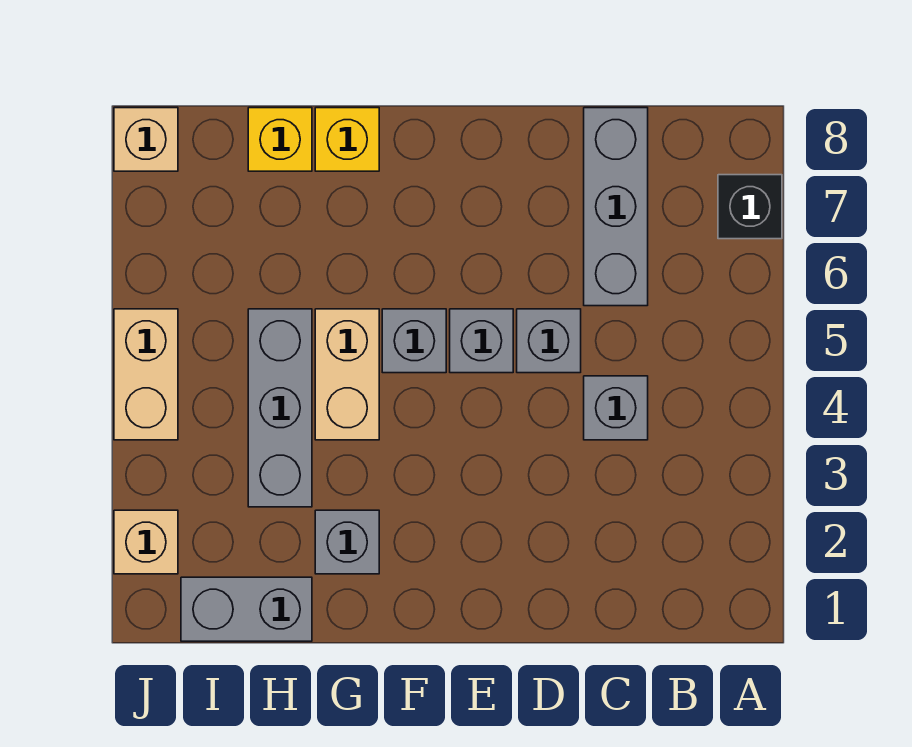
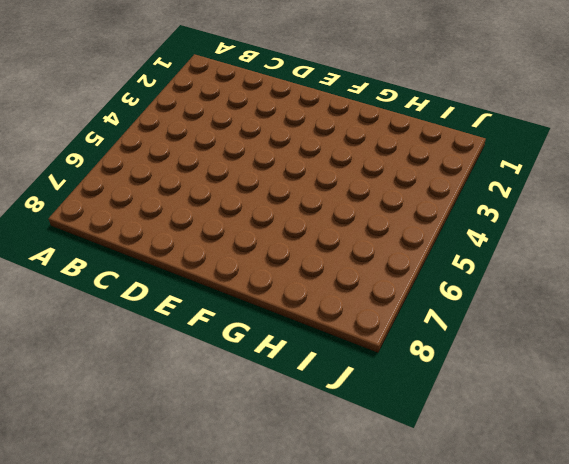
none -> black 1x1 brick [718,175,782,239]
none -> grey 1x1 brick [584,376,648,440]
none -> grey 1x3 brick [584,108,648,306]

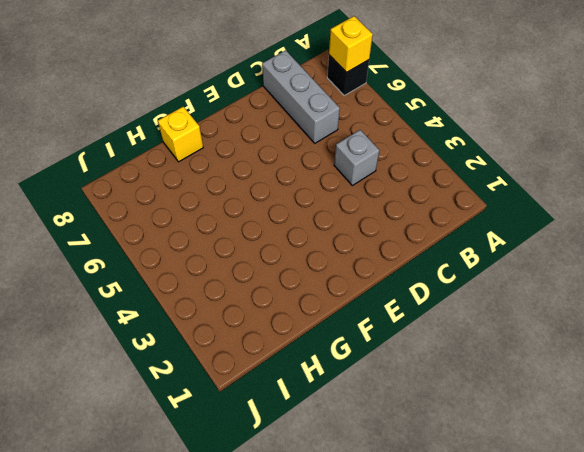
yellow 1x1 brick [329,16,373,72] -> yellow 1x1 brick moved to [248,108,312,171]
none -> grey 1x1 brick [517,309,581,373]
none -> grey 1x1 brick [450,309,513,373]
none -> grey 1x1 brick [382,309,446,373]

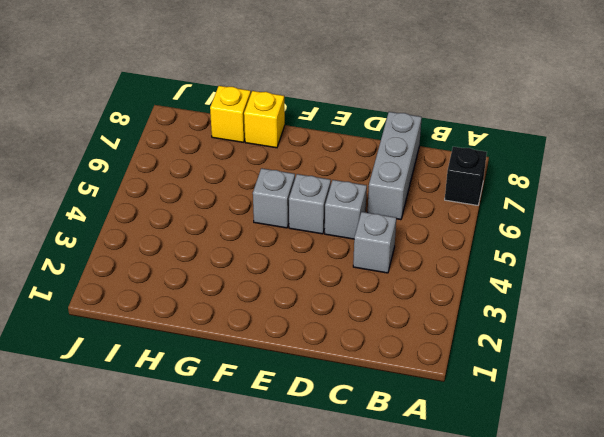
none -> grey 1x1 brick [315,510,379,574]
none -> tan 1x2 brick [315,309,379,440]
none -> grey 1x2 brick [181,577,312,641]

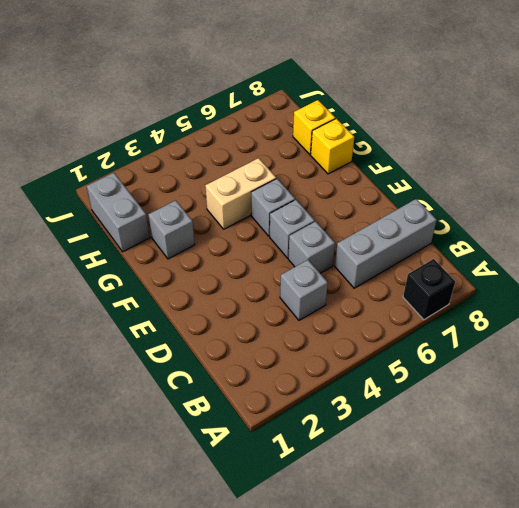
none -> grey 1x3 brick [248,309,312,507]
none -> tan 1x1 brick [114,510,178,574]
none -> tan 1x2 brick [114,309,178,440]

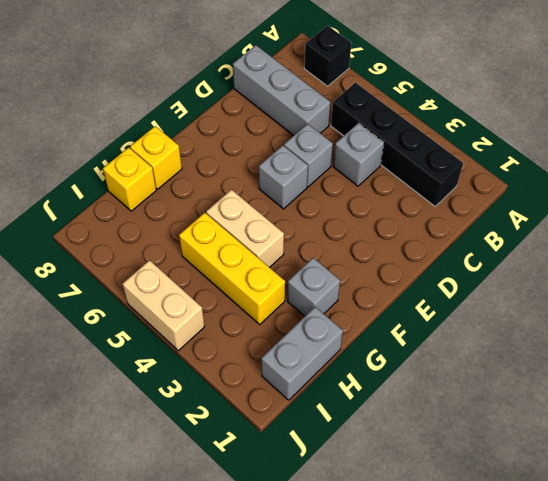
black 1x4 brick [331,83,463,206] -> none
yellow 1x3 brick [179,213,285,324] -> grey 1x3 brick [248,309,312,507]
none -> grey 1x1 brick [382,309,446,373]
none -> tan 1x1 brick [114,510,178,574]
none -> tan 1x1 brick [114,108,178,171]

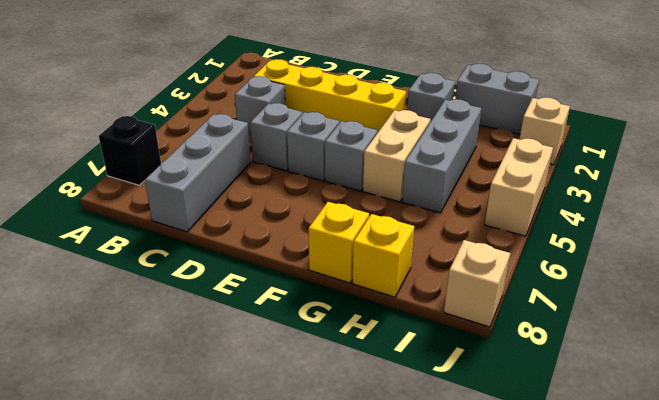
yellow 1x4 brick [253,59,406,133] -> none

